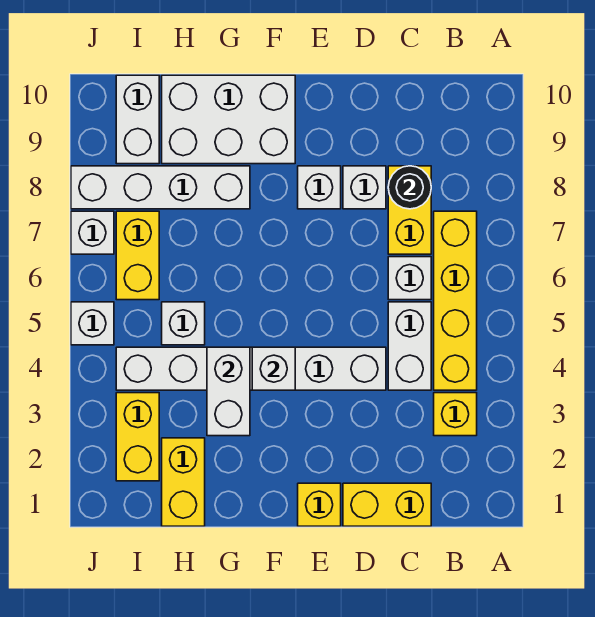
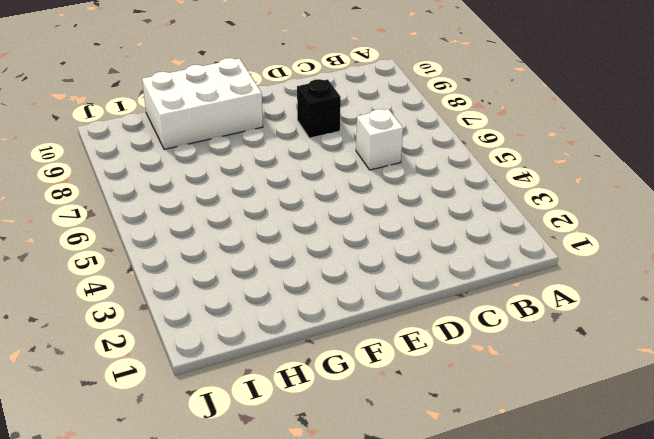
black 1x1 brick [297,79,341,138] -> white 1x1 brick [343,166,386,209]
none -> yellow 1x1 brick [434,393,477,436]
none -> yellow 1x4 brick [434,211,477,390]
none -> yellow 1x2 brick [343,483,431,526]

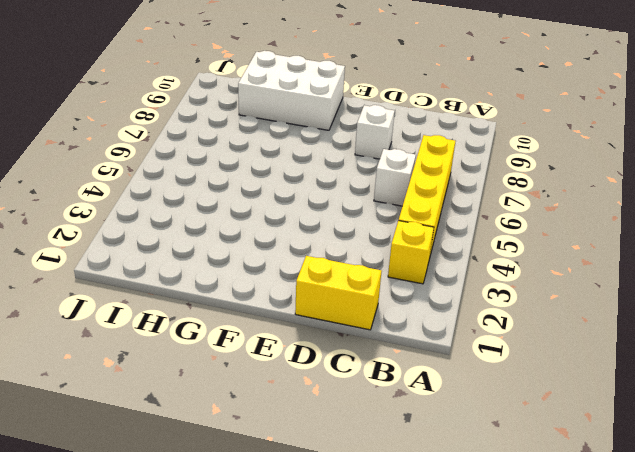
none -> white 1x2 brick [388,302,431,390]
none -> yellow 1x2 brick [388,166,431,254]
none -> white 1x6 brick [116,347,386,390]

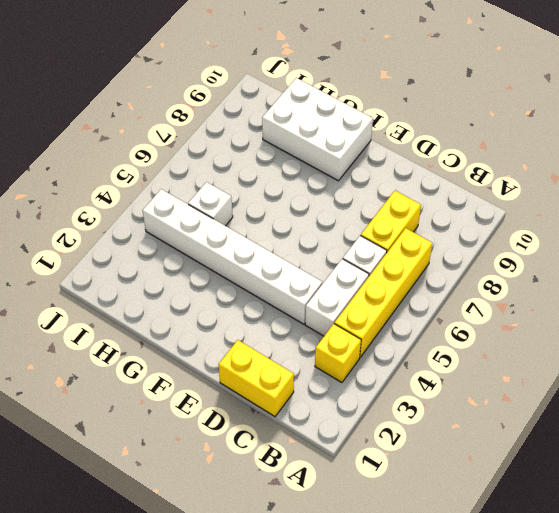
none -> white 1x1 brick [343,166,386,209]
none -> yellow 1x1 brick [298,483,341,526]
none -> white 1x1 brick [298,166,341,209]

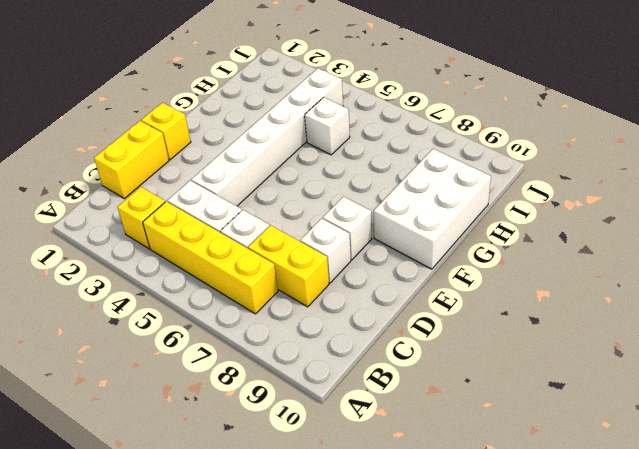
none -> white 1x4 brick [71,166,250,209]
none -> yellow 1x2 brick [162,438,205,526]
none -> yellow 1x2 brick [116,393,159,481]

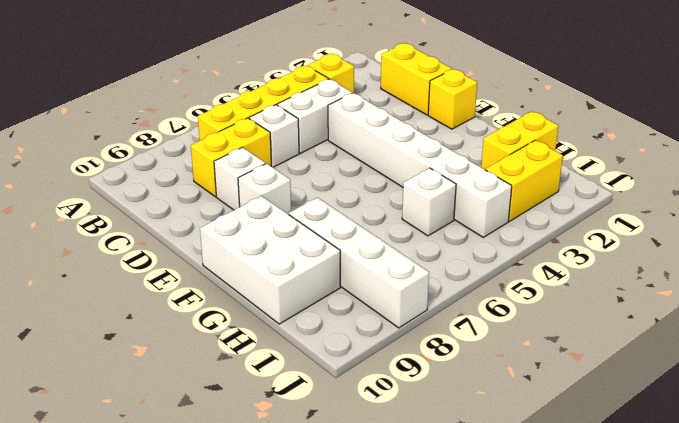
none -> yellow 1x2 brick [116,211,159,300]
none -> white 1x2 brick [116,75,159,164]
none -> white 1x1 brick [71,302,114,345]

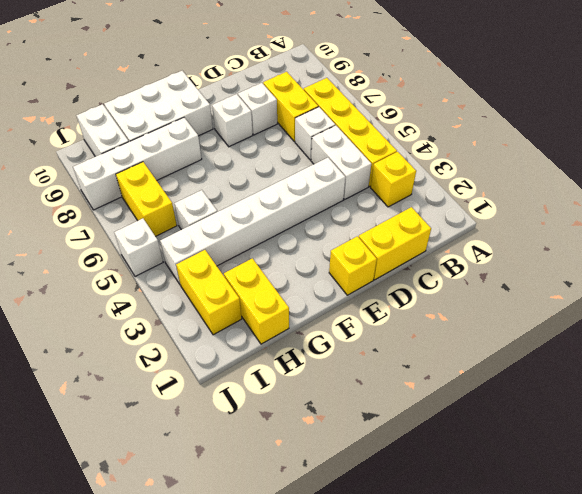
none -> white 1x1 brick [71,211,114,254]
none -> black 1x1 round brick [388,166,431,209]
none -> white 1x1 brick [252,347,295,390]

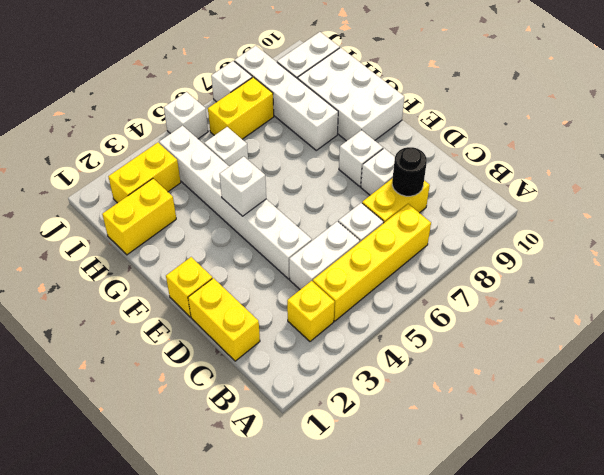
none -> white 1x2 brick [207,347,250,436]

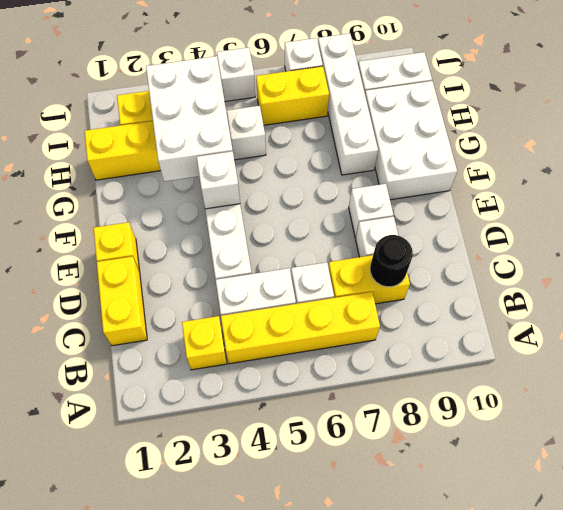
white 2x3 brick [146,56,233,181] -> white 1x2 brick [207,347,250,436]

